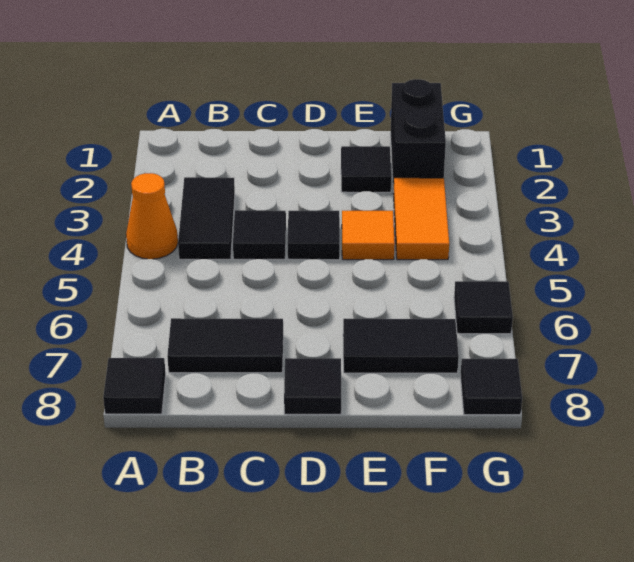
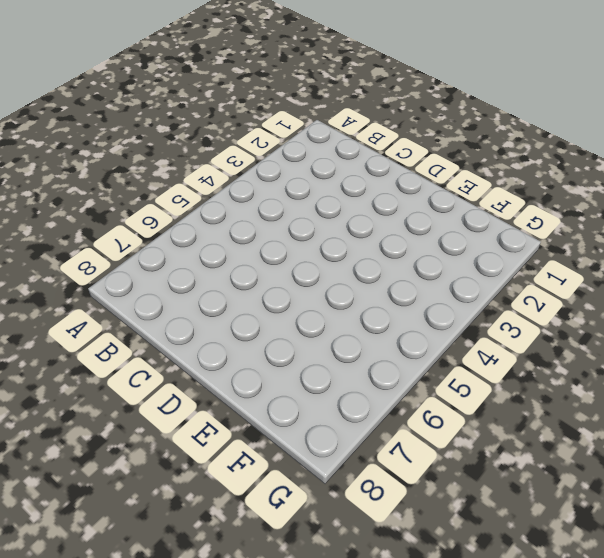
none -> orange 1x1 cone [126,173,178,259]
none -> black 1x1 tile [103,358,166,414]
none -> black 1x2 tile [178,177,235,259]

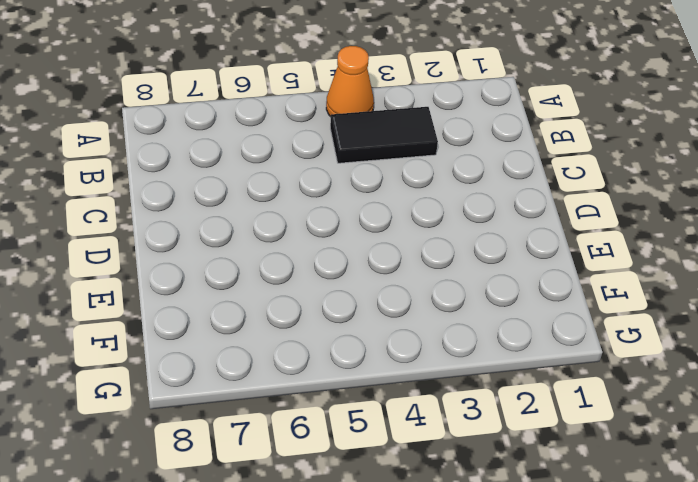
none -> black 1x1 tile [103,358,166,414]
none -> black 1x2 tile [167,318,283,373]
none -> black 1x1 tile [233,210,286,259]

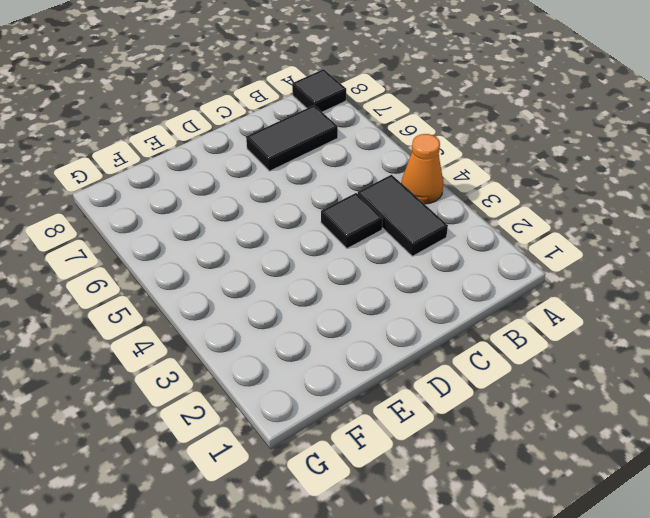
none -> black 1x1 tile [288,211,340,260]
none -> black 1x1 tile [284,358,341,414]
none -> black 1x1 tile [341,146,391,192]

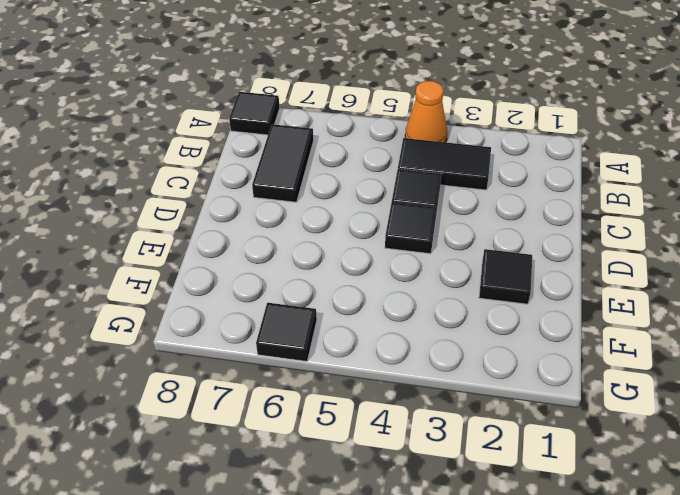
none -> black 1x1 tile [284,358,341,414]
none -> orange 1x1 tile [342,211,395,260]
none -> black 1x2 tile [343,319,459,373]

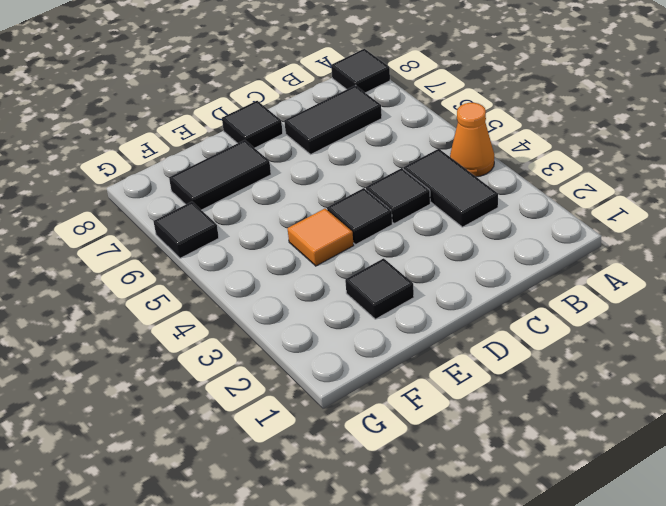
none -> black 1x2 brick [391,79,446,192]
none -> orange 1x2 tile [393,178,449,260]
none -> black 1x1 tile [460,359,522,415]

